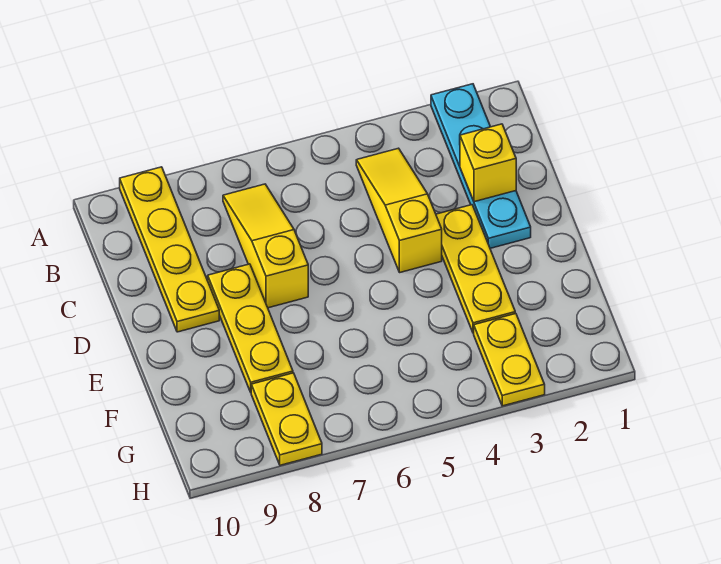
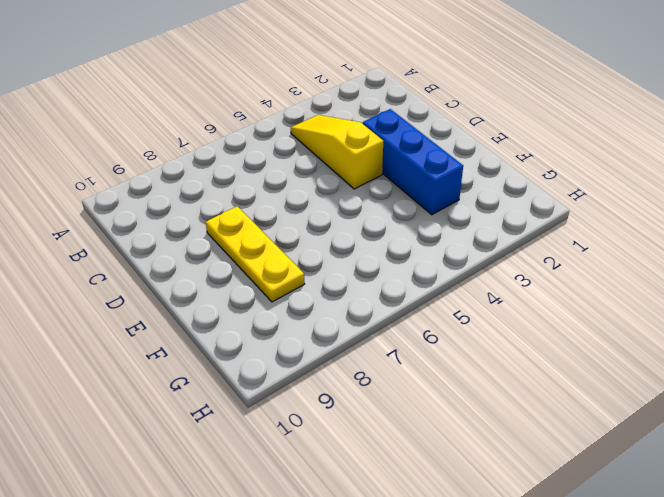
blue 1x3 brick [363,109,463,215] -> yellow 1x3 plate [436,205,515,333]
none -> cyan 1x4 plate [431,84,531,248]
none -> yellow 1x4 plate [120,167,219,332]

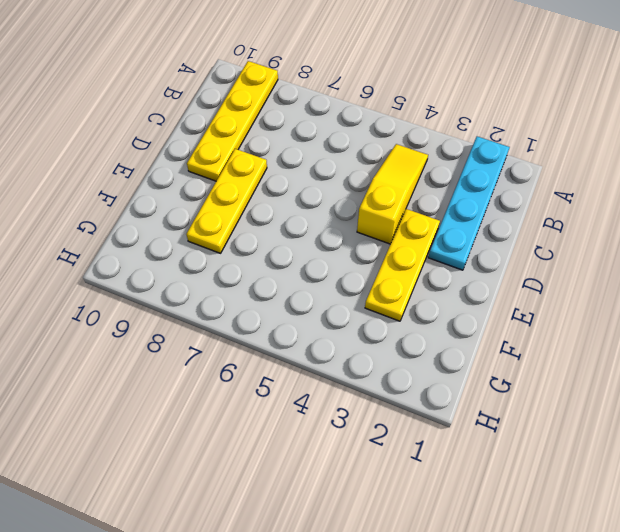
none -> yellow 1x3 slope [223,184,308,308]
none -> yellow 1x2 plate [474,313,545,406]

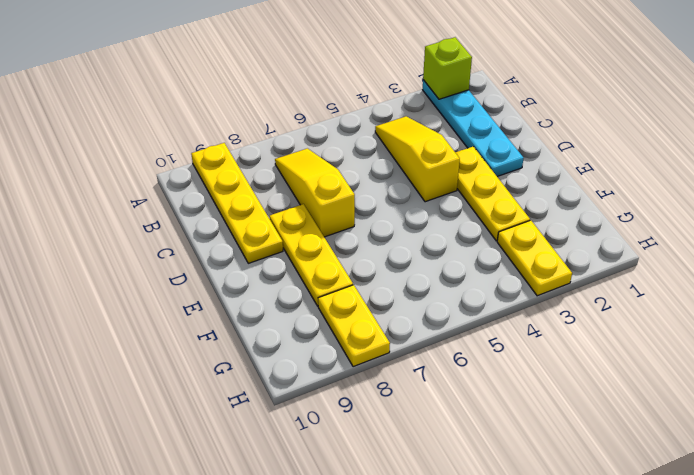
lime 1x1 brick [423,37,472,99] -> none
none -> yellow 1x1 brick [460,124,516,202]

